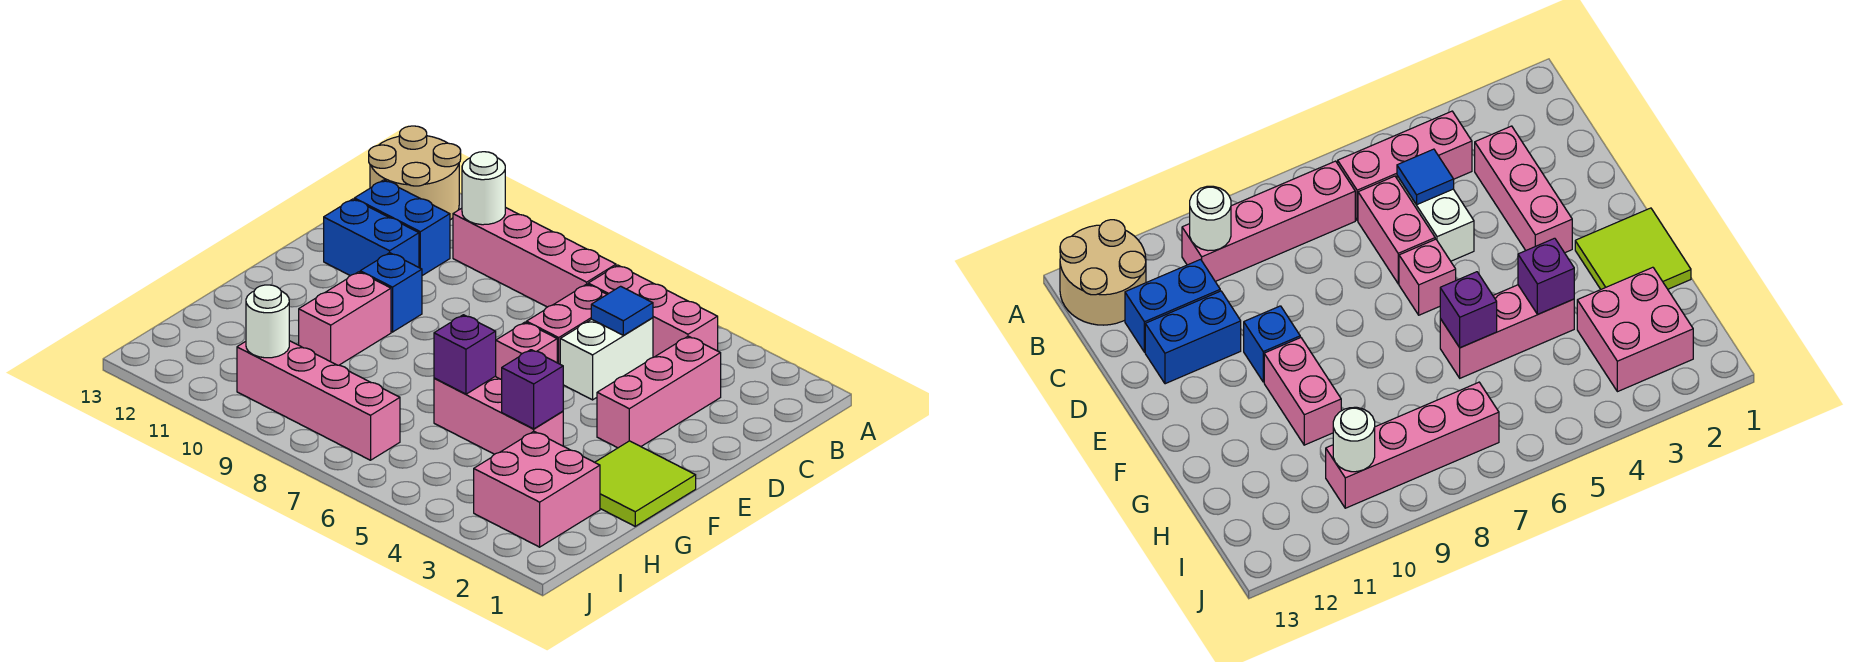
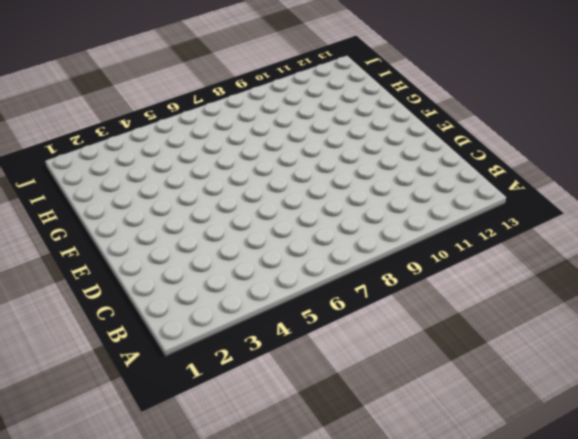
none -> tan 2x2 round brick [369,126,461,220]
none -> pink 1x3 brick [588,265,718,357]
none -> pink 1x4 brick [453,207,616,307]

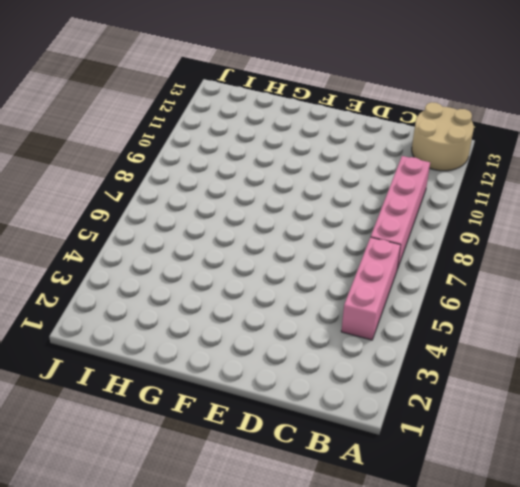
none -> pink 1x3 brick [597,336,721,448]
none -> white 1x2 brick [560,318,653,400]
none -> pink 1x2 brick [527,284,607,364]

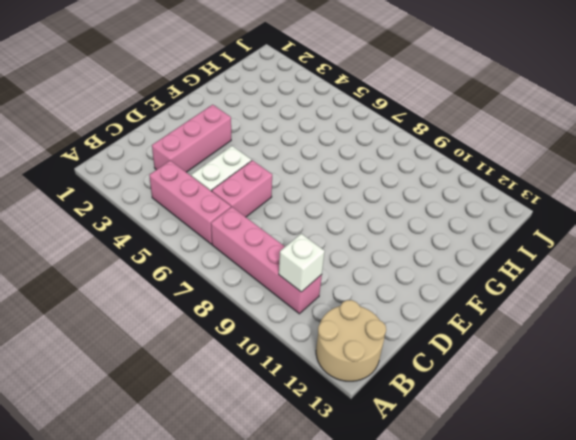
white 1x1 brick [279,234,325,292] -> white 1x1 round brick [462,152,505,225]
none -> blue 1x2 brick [354,180,450,276]
none -> blue 1x2 brick [324,199,419,276]
none -> pink 1x1 brick [496,322,557,379]

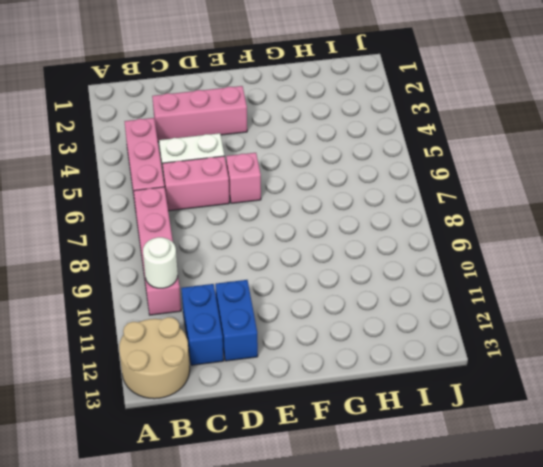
none -> blue 1x1 brick [360,253,422,332]
none -> lime 2x2 tile [595,441,696,526]
none -> pink 1x2 brick [299,272,391,365]

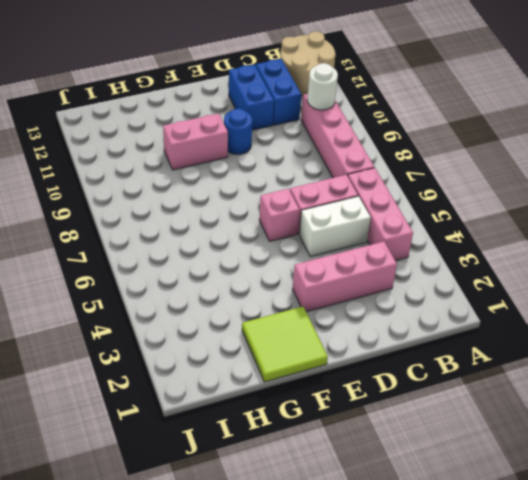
blue 1x1 round brick [224,109,252,154] -> blue 1x1 brick [360,253,422,332]
none -> pink 1x3 brick [434,376,563,454]
none -> pink 2x2 brick [474,432,600,547]
none -> pink 1x4 brick [237,341,400,460]

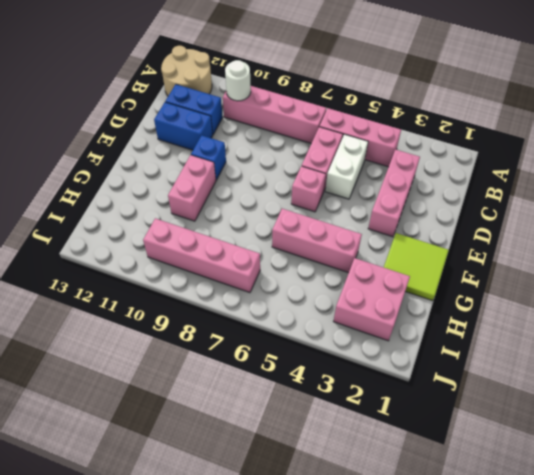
none -> blue 1x1 tile [591,286,653,335]
none -> purple 1x1 brick [502,350,563,429]
none -> purple 1x1 brick [434,315,496,394]

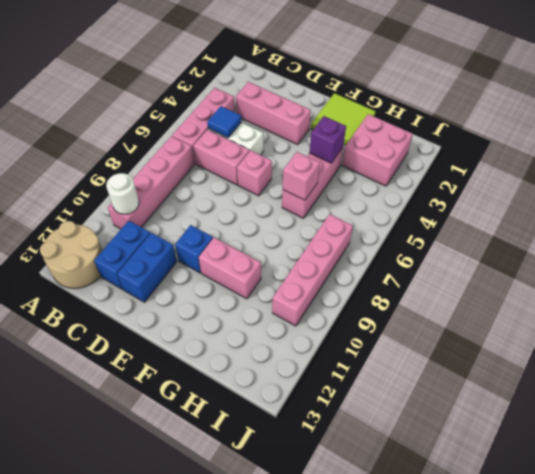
pink 1x1 brick [283,152,320,200] -> purple 1x1 brick [434,315,496,394]
none -> white 1x1 round brick [246,285,289,358]

